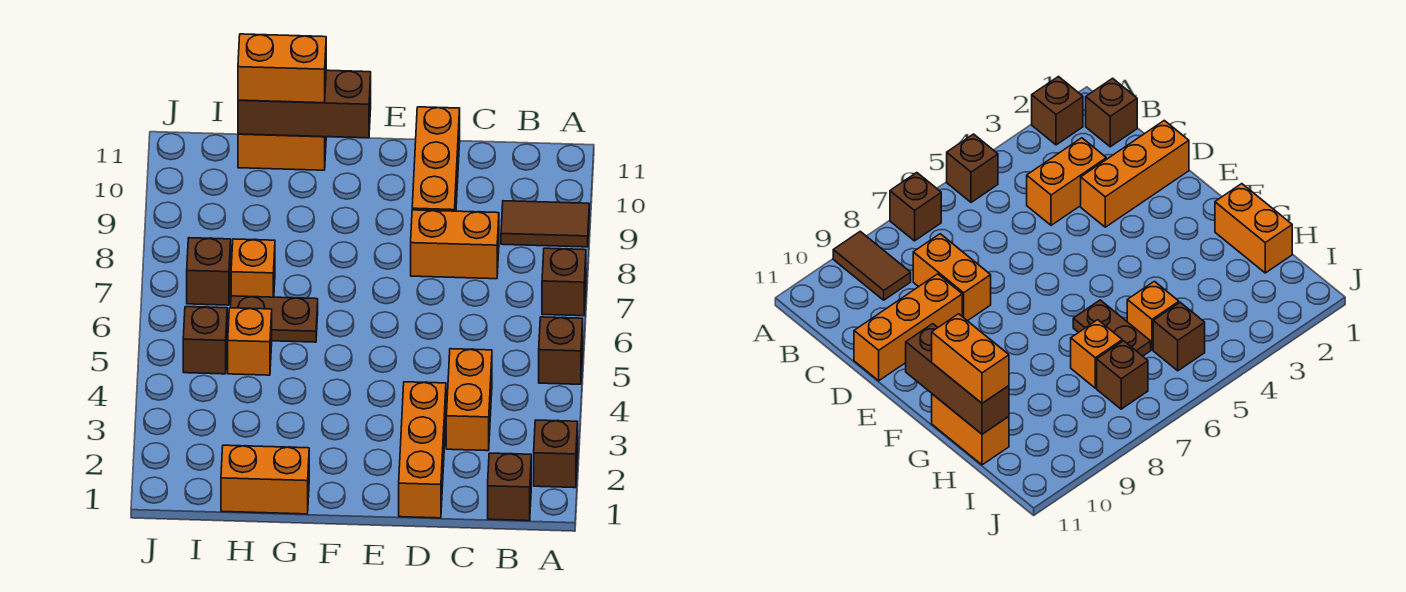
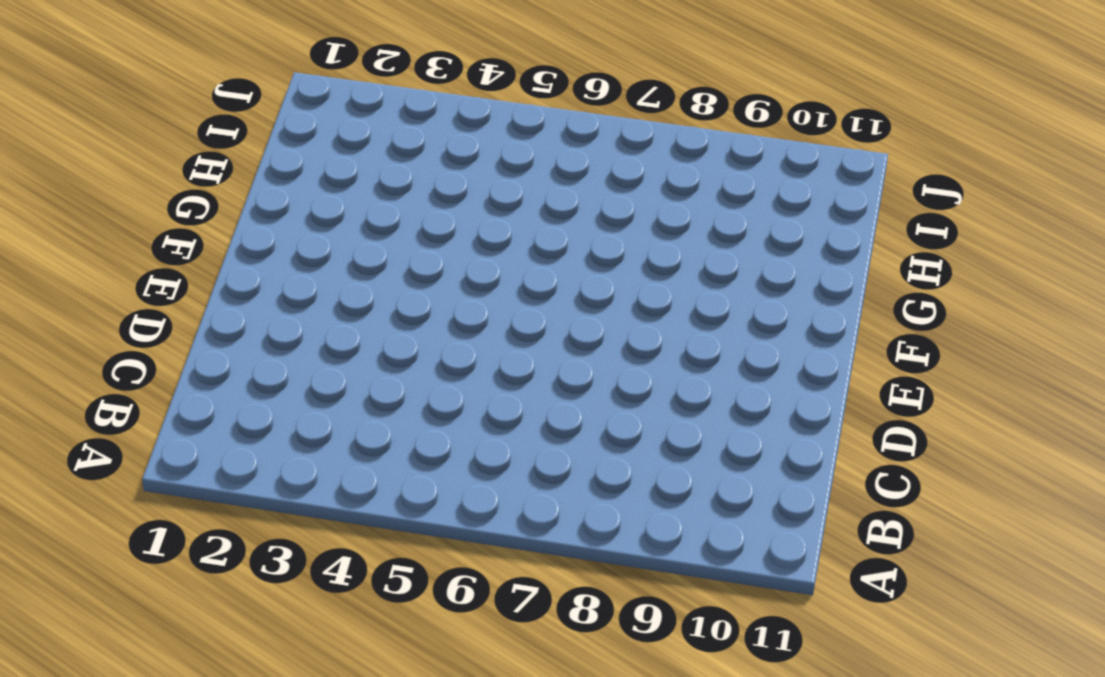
none -> brown 1x1 brick [534,420,578,488]
none -> brown 1x1 brick [539,317,583,384]
none -> brown 1x1 brick [542,248,586,316]

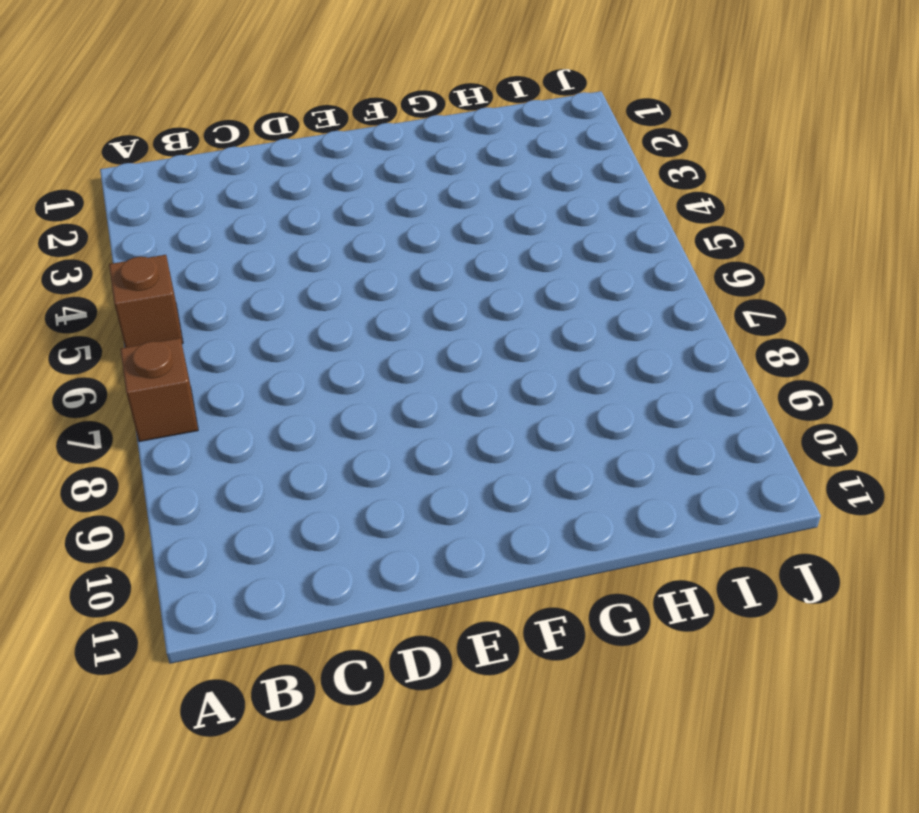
none -> brown 1x1 brick [534,420,578,488]
none -> brown 1x2 tile [501,201,589,247]
none -> brown 1x1 brick [488,453,531,521]

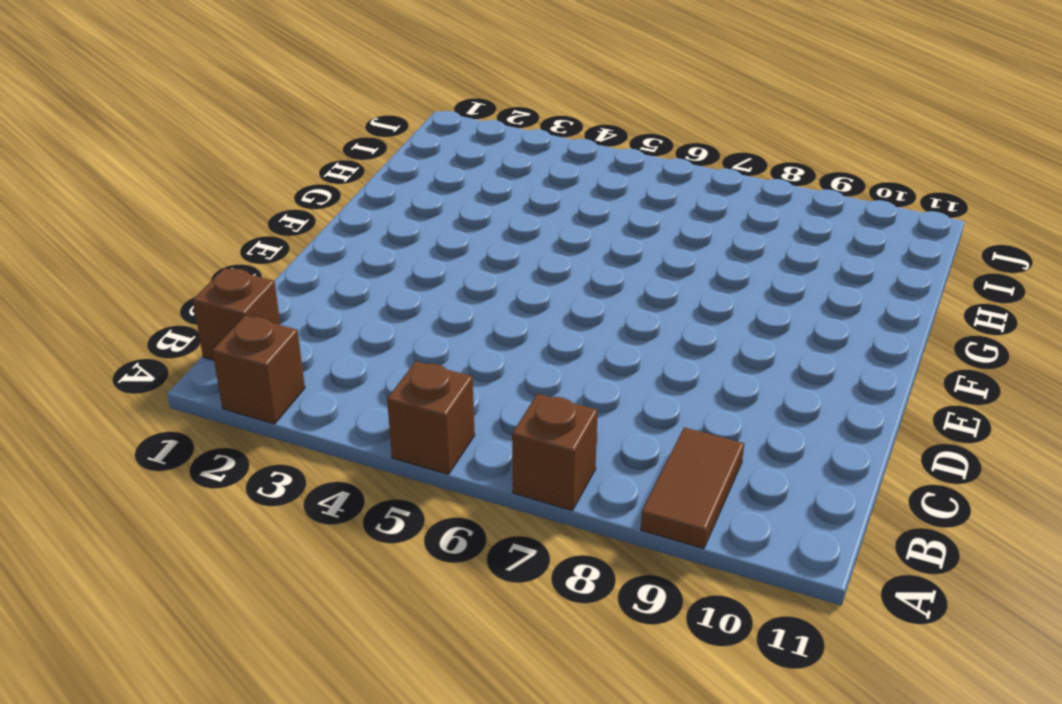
none -> orange 1x2 brick [446,349,492,451]
none -> orange 1x2 brick [411,210,499,279]
none -> orange 1x3 brick [399,382,446,518]

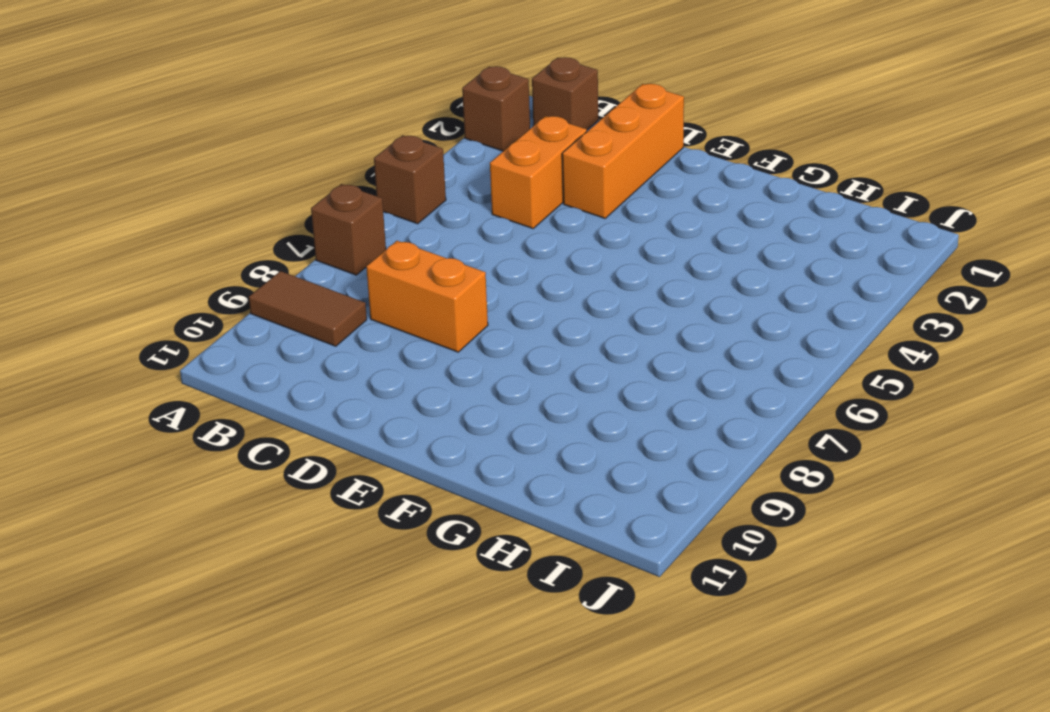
none -> orange 1x3 brick [412,107,460,211]
none -> orange 1x2 brick [221,445,309,514]
none -> brown 1x2 plate [231,296,318,342]

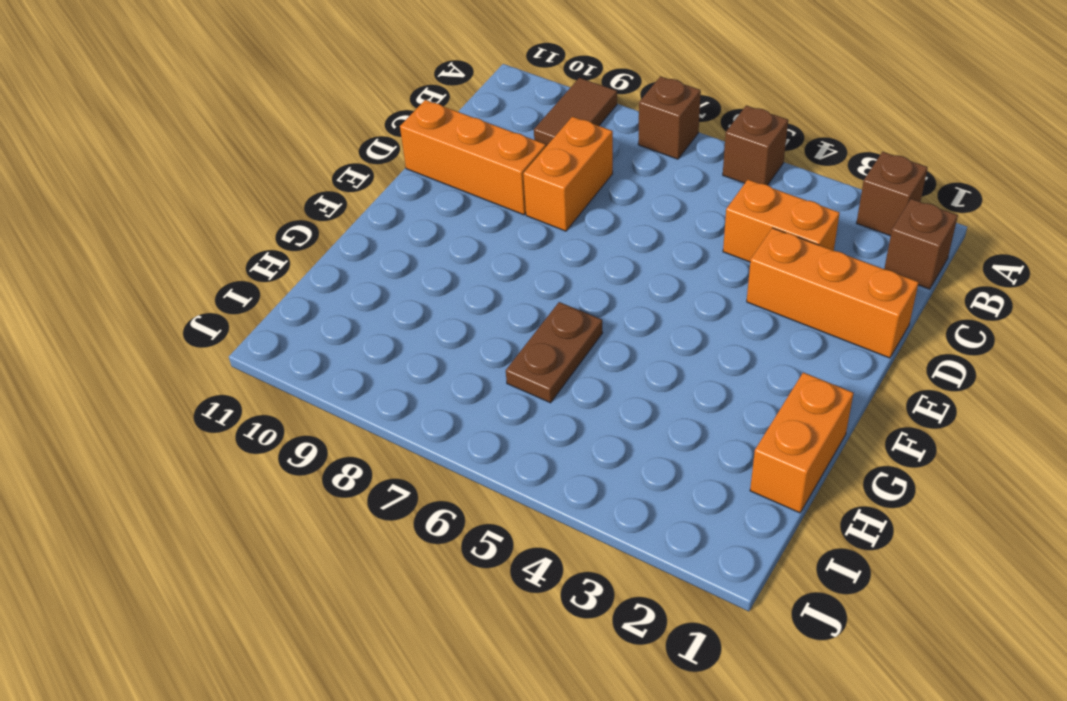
none -> orange 1x2 brick [238,134,326,170]
none -> orange 1x1 brick [228,308,272,375]
none -> orange 1x1 brick [231,239,275,297]

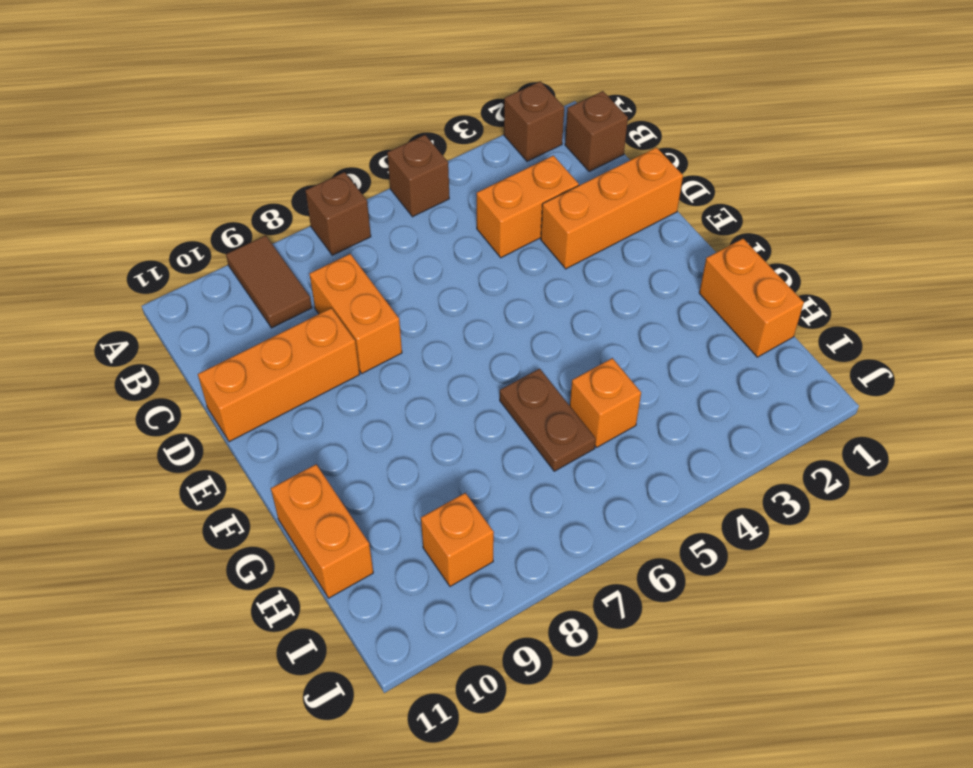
orange 1x1 brick [421,493,494,586] -> orange 1x1 brick moved to [231,239,275,297]
none -> brown 1x1 brick [183,307,227,374]
none -> brown 1x1 brick [187,238,231,305]
none -> brown 1x3 brick [238,70,371,138]

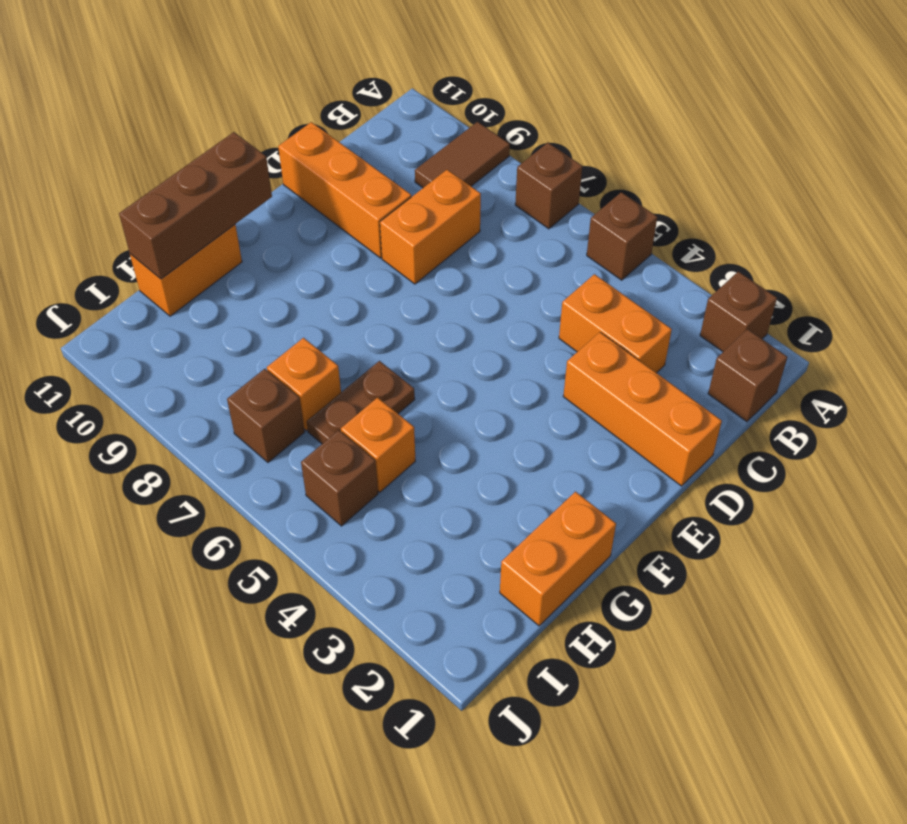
none -> orange 1x2 brick [238,34,326,103]

